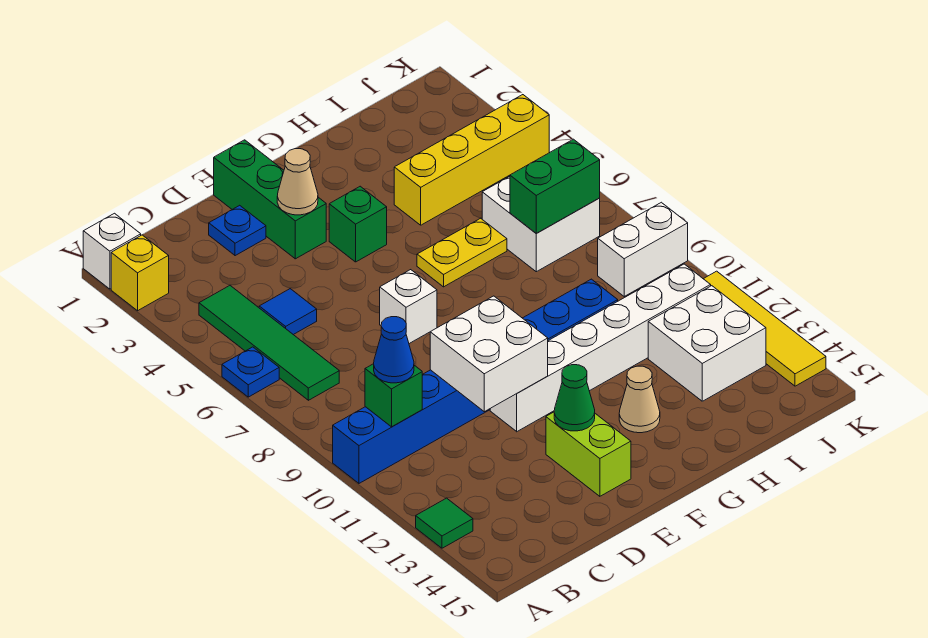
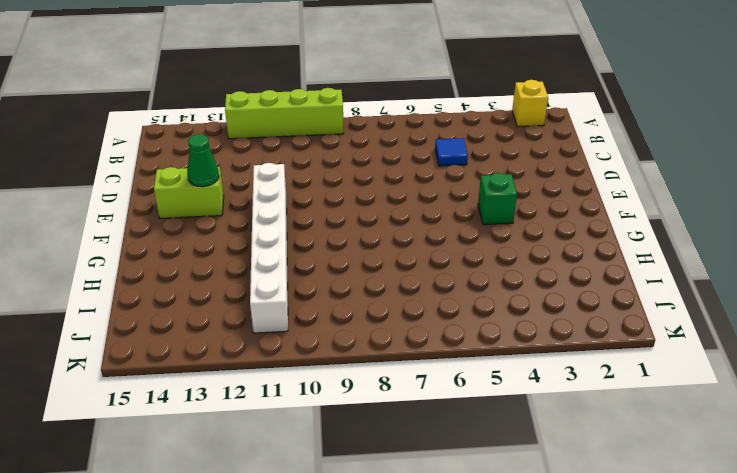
lime 1x4 brick [225,88,344,139] -> blue 1x8 brick [333,279,618,483]
none -> white 1x1 brick [83,213,141,289]
none -> blue 1x1 plate [222,347,279,397]
none -> green 1x1 tile [416,498,473,548]

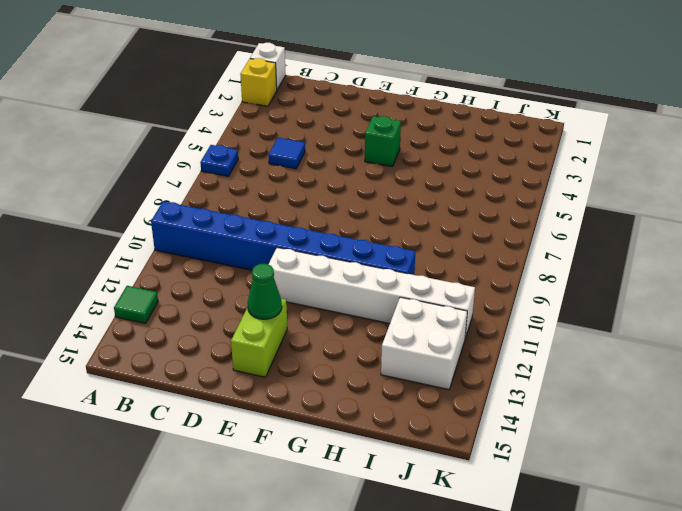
none -> green 1x4 tile [199,286,339,400]
none -> blue 1x1 plate [209,205,266,256]
none -> green 1x3 brick [214,140,326,259]

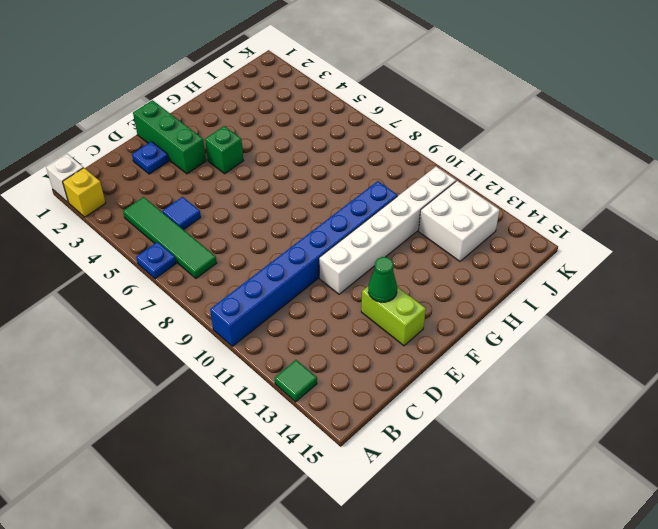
none -> white 1x1 brick [380,270,437,344]
none -> yellow 1x2 plate [417,218,507,287]
none -> tan 1x1 cone [619,366,660,433]

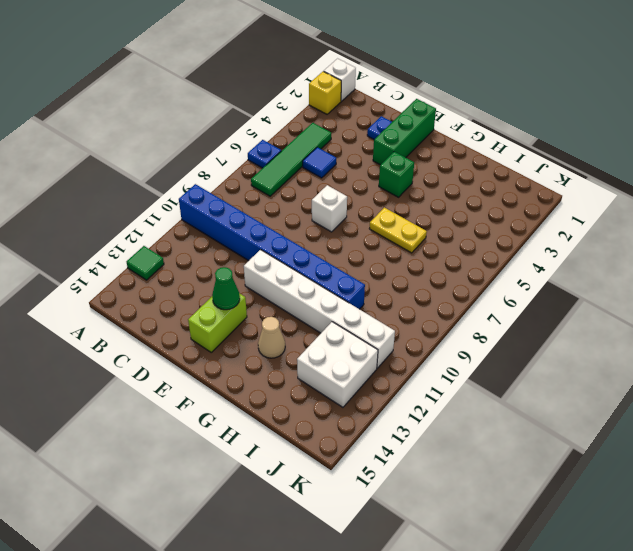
none -> yellow 1x4 brick [394,95,549,225]
none -> white 2x2 brick [482,176,600,272]
none -> white 1x2 brick [598,202,688,296]

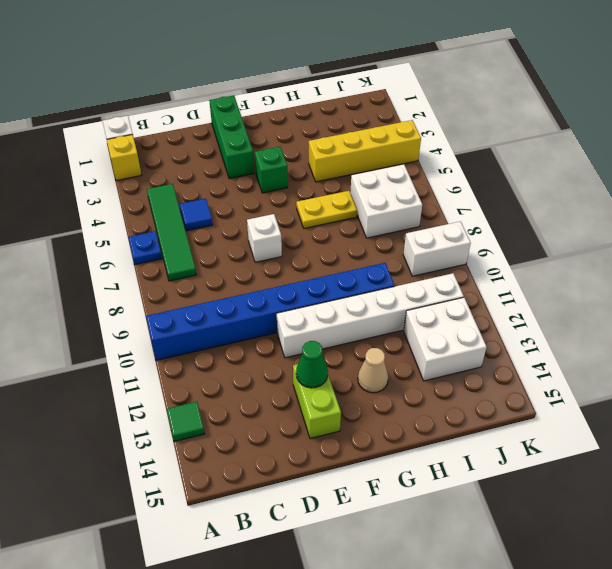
none -> blue 1x1 plate [209,205,266,256]
none -> yellow 1x4 tile [704,271,826,386]
none -> green 1x1 brick [365,364,422,427]

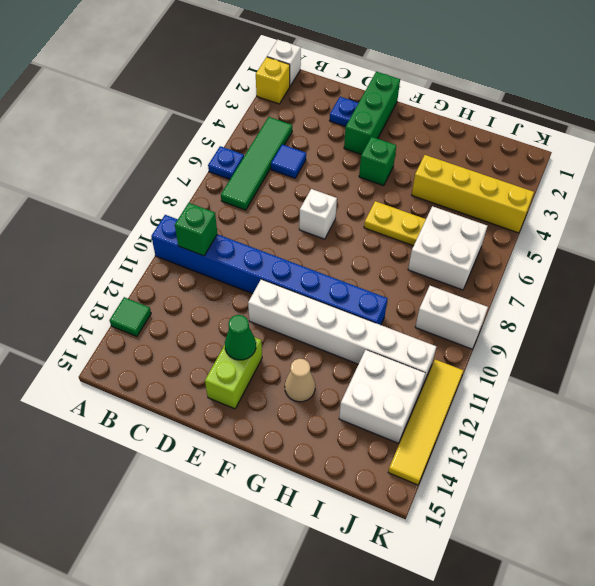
none -> white 2x2 brick [430,296,548,412]
none -> tan 1x1 cone [277,149,318,215]
none -> green 1x2 brick [510,139,600,233]

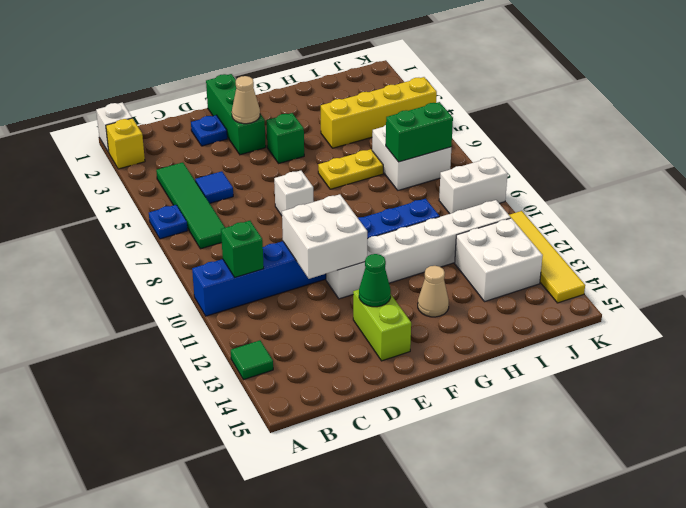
none -> blue 1x1 cone [374,317,414,383]

